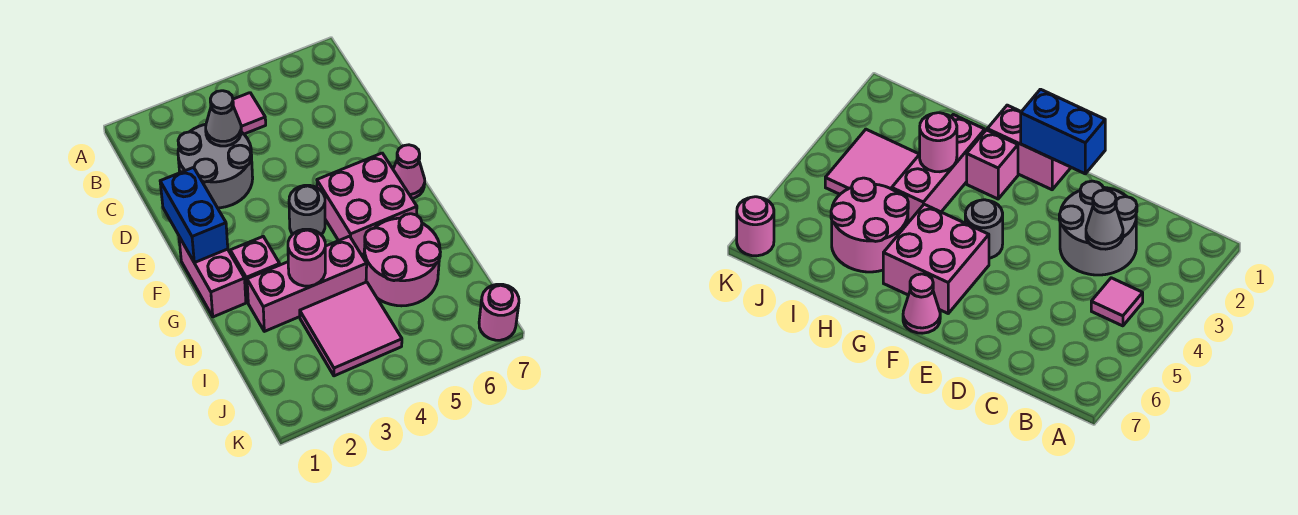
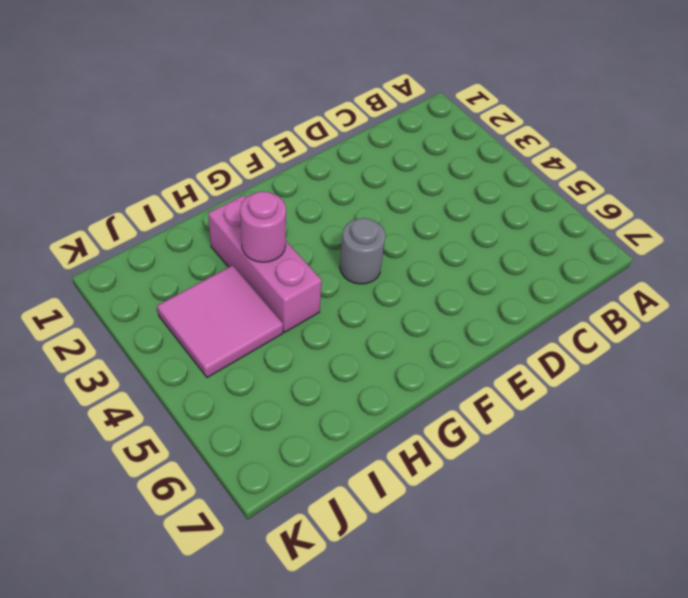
none -> pink 1x1 tile [233,93,266,134]
none -> grey 2x2 round brick [178,124,253,208]
none -> pink 1x2 brick [179,237,246,317]

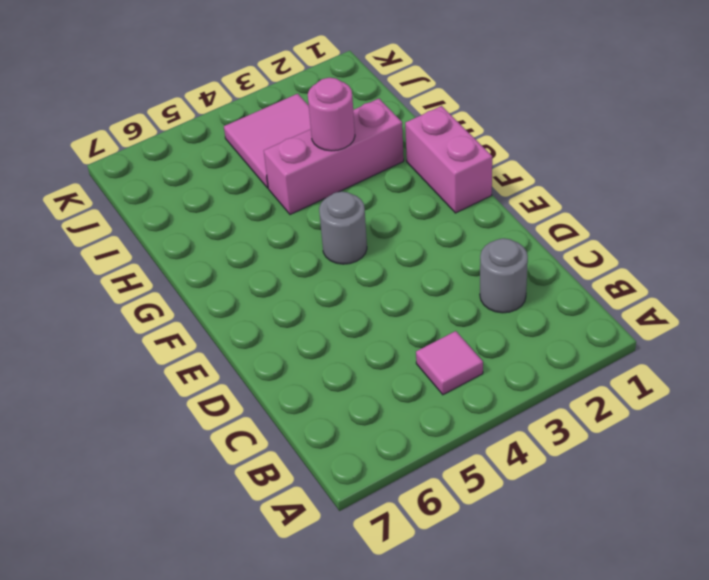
grey 1x1 round brick [480,238,528,313] -> grey 2x2 round brick [178,124,253,208]
none -> pink 2x2 brick [317,153,417,255]
none -> pink 1x1 cone [393,145,425,198]
none -> pink 1x1 brick [230,237,280,302]

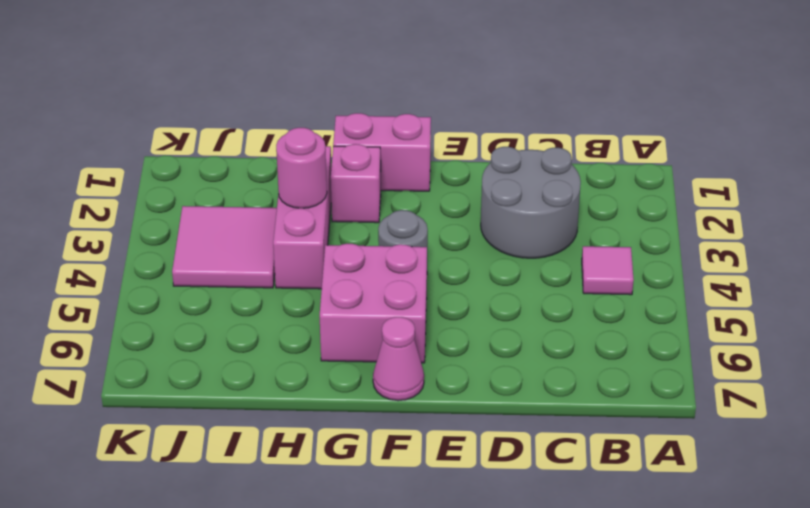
none -> pink 2x2 round brick [364,214,440,306]
none -> pink 1x1 round brick [479,284,519,340]
none -> grey 1x1 cone [206,91,241,146]

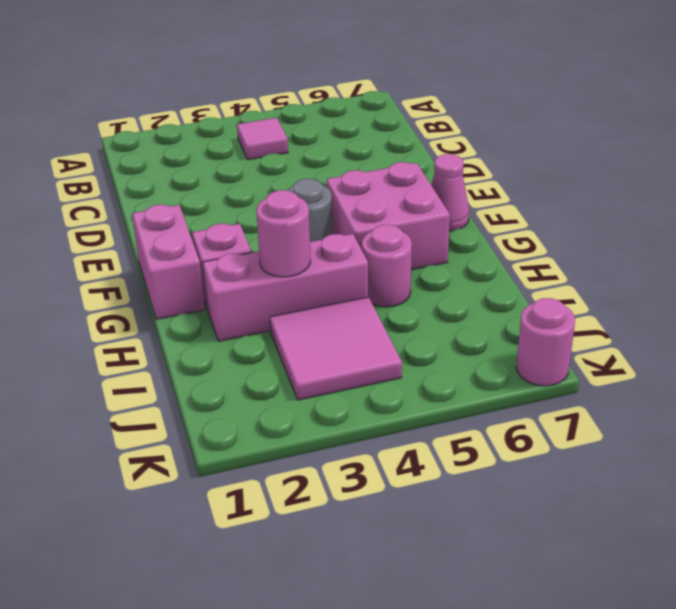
pink 1x1 round brick [362,225,412,307] -> pink 2x2 round brick [364,214,440,306]
none -> grey 2x2 round brick [178,124,253,208]
none -> grey 1x1 cone [206,91,241,146]
none -> blue 1x2 brick [160,167,228,263]

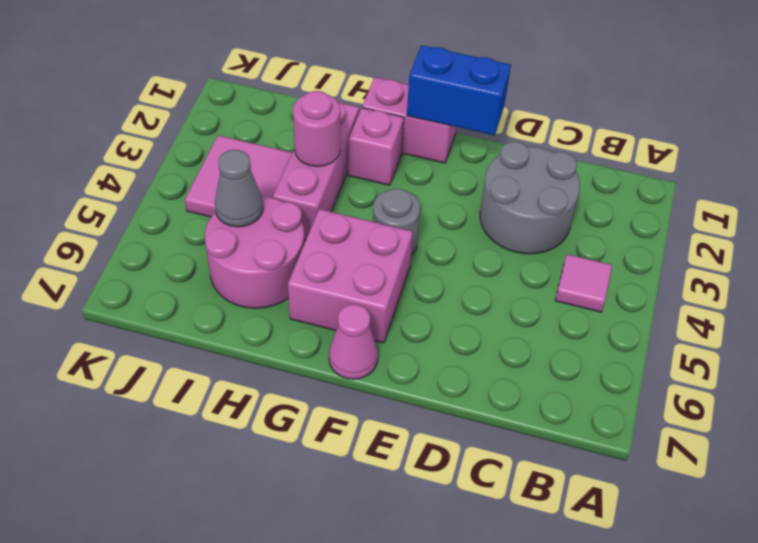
grey 1x1 cone [215,150,263,227] -> grey 1x1 cone moved to [206,91,241,146]
none -> pink 1x1 round brick [479,284,519,340]

